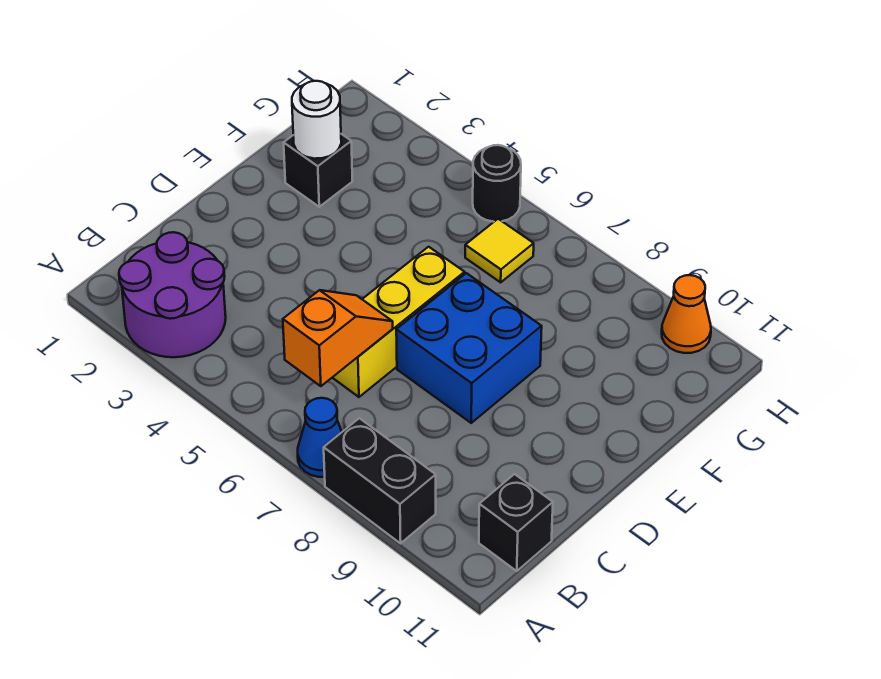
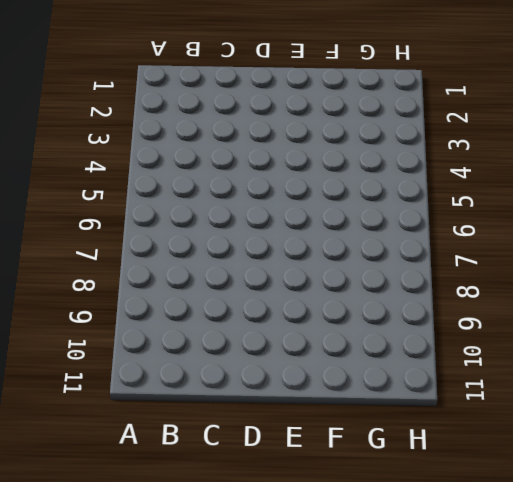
none -> purple 2x2 round brick [119,232,226,357]
none -> blue 1x1 cone [298,398,342,477]
none -> black 1x2 brick [324,418,436,543]

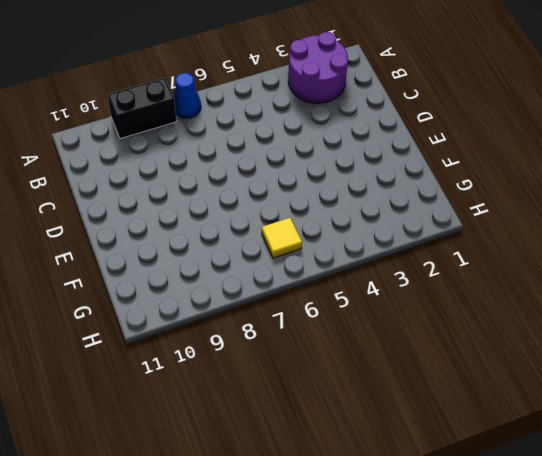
none -> black 1x1 brick [479,474,553,571]
none -> yellow 1x3 brick [332,247,465,397]
none -> blue 2x2 brick [396,273,542,423]

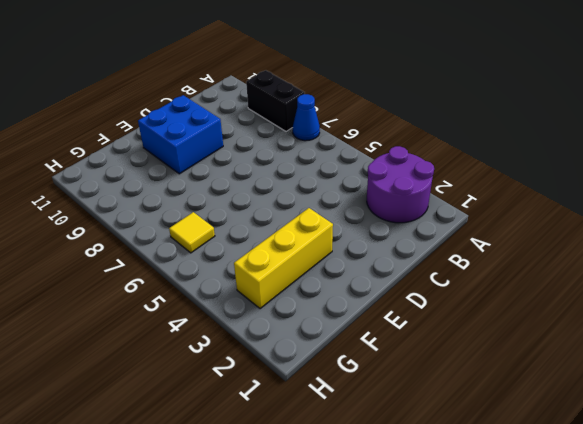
blue 2x2 brick [138,95,223,174] -> blue 2x2 brick moved to [396,273,542,423]
yellow 1x3 brick [234,208,333,309] -> yellow 1x3 brick moved to [332,247,465,397]
none -> black 1x1 brick [479,474,553,571]
none -> black 1x1 brick [284,134,352,207]
none -> black 1x1 round brick [473,145,521,222]

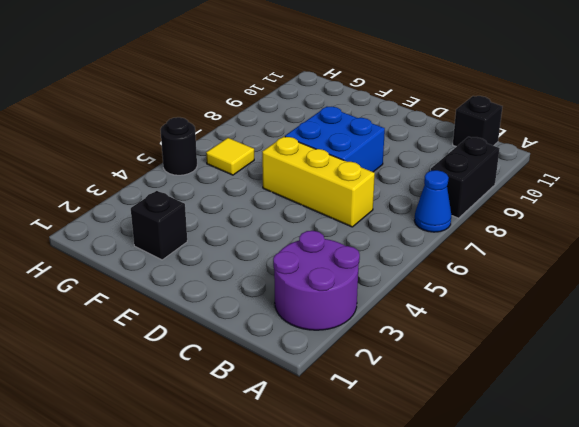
none -> orange 1x1 cone [662,275,711,353]
none -> orange 1x2 slope [283,290,393,386]
none -> white 1x1 round brick [292,81,341,159]

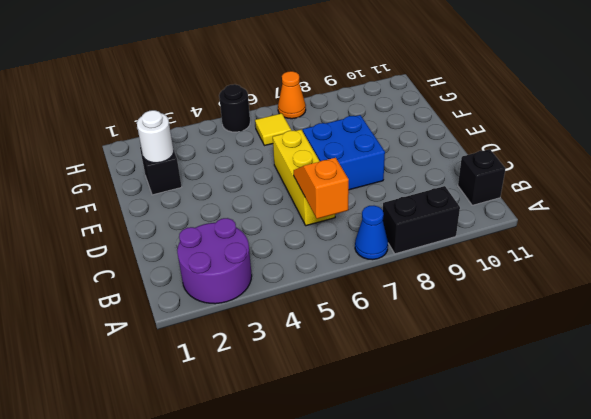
orange 1x1 cone [278,71,306,119] -> orange 1x1 cone moved to [662,275,711,353]

